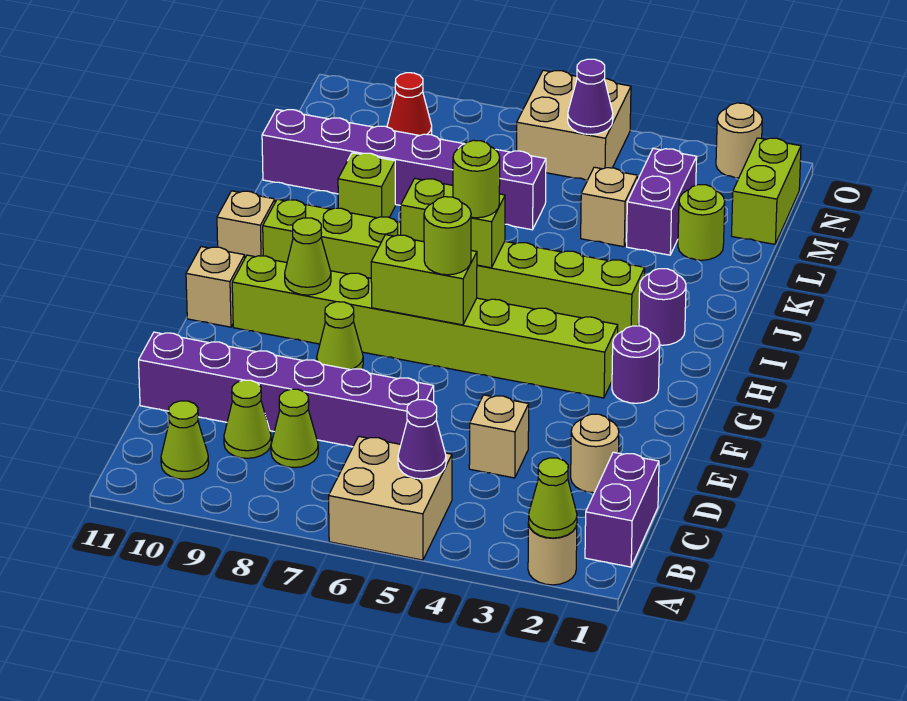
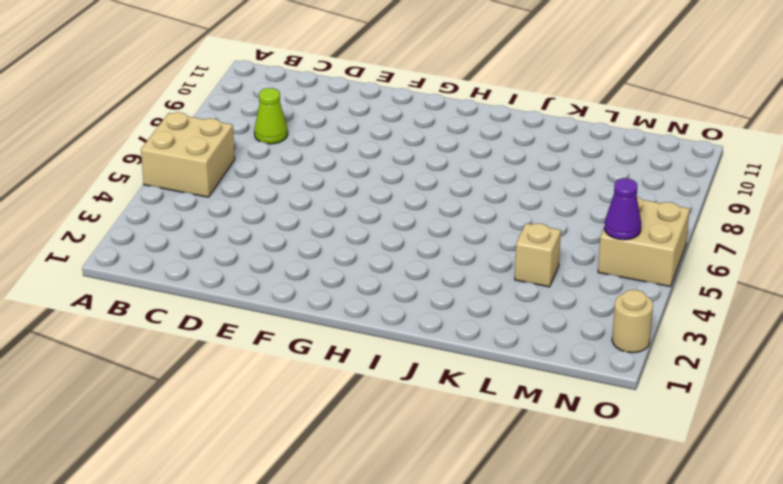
none -> tan 1x1 round brick [528,524,577,585]
none -> purple 1x2 brick [585,452,659,567]
none -> lime 1x1 cone [161,401,209,479]
none -> lime 1x1 cone [224,380,271,458]

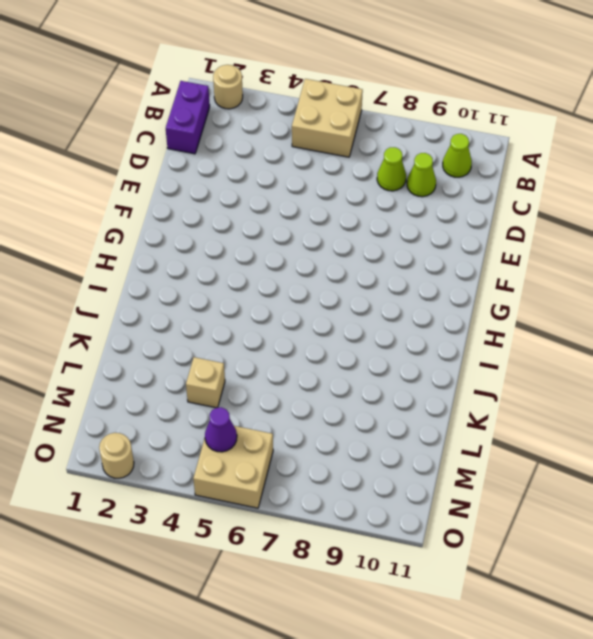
none -> tan 1x1 round brick [571,414,619,493]
none -> tan 1x1 brick [469,395,529,478]
none -> purple 1x6 brick [139,332,434,447]
none -> lime 1x1 cone [317,302,363,370]

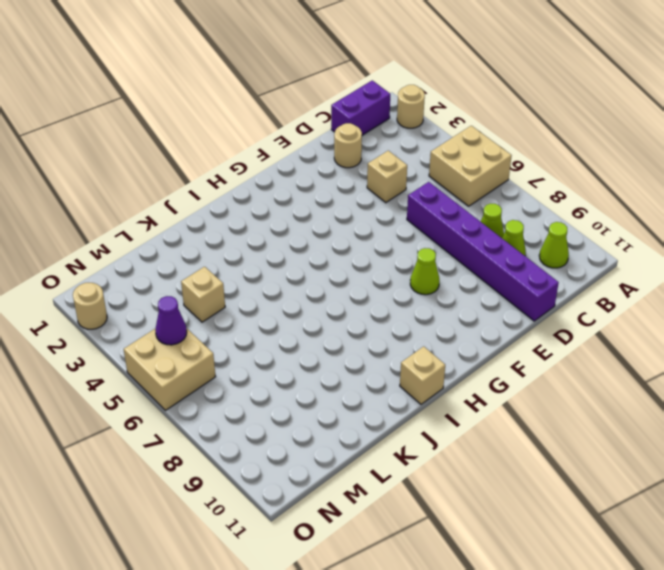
none -> purple 1x1 round brick [612,326,660,403]
none -> lime 1x8 brick [232,255,618,398]
none -> tan 1x1 brick [186,247,245,327]
none -> purple 1x1 round brick [639,269,686,345]

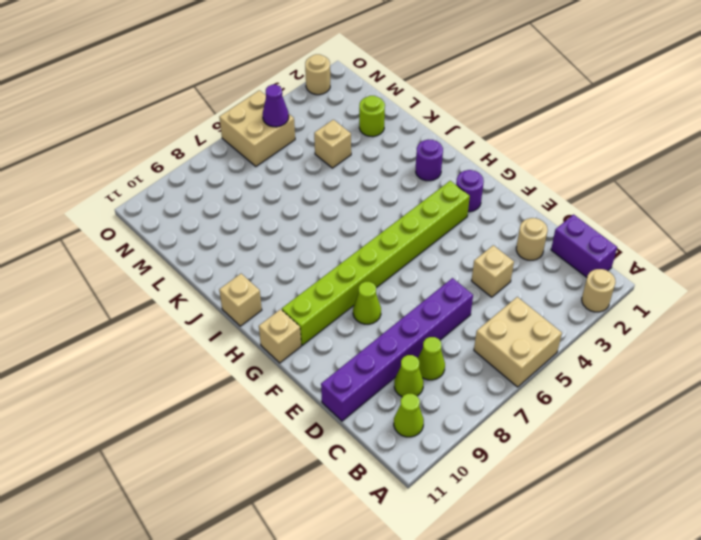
none -> lime 1x8 brick [263,199,645,334]
none -> lime 1x1 brick [338,153,395,218]
none -> purple 1x2 brick [627,148,697,255]
none -> purple 1x6 brick [262,109,546,230]

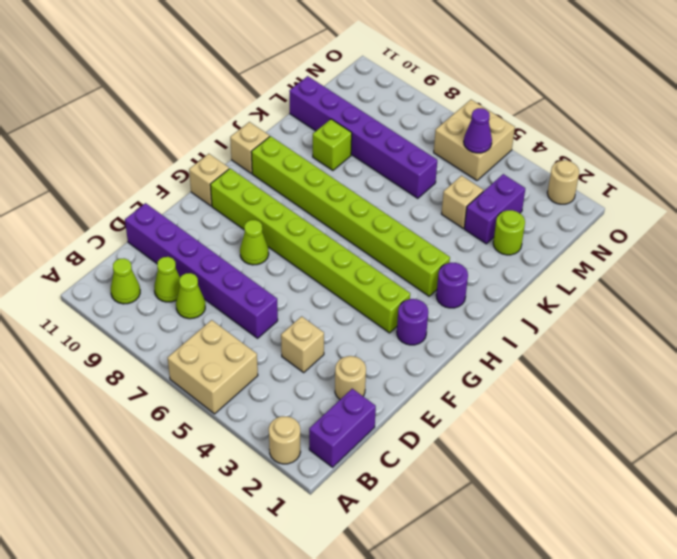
none -> lime 1x2 brick [732,138,801,244]
none -> red 1x1 cone [387,73,432,136]
none -> lime 1x1 cone [528,458,577,538]
none -> purple 1x1 cone [398,400,446,479]

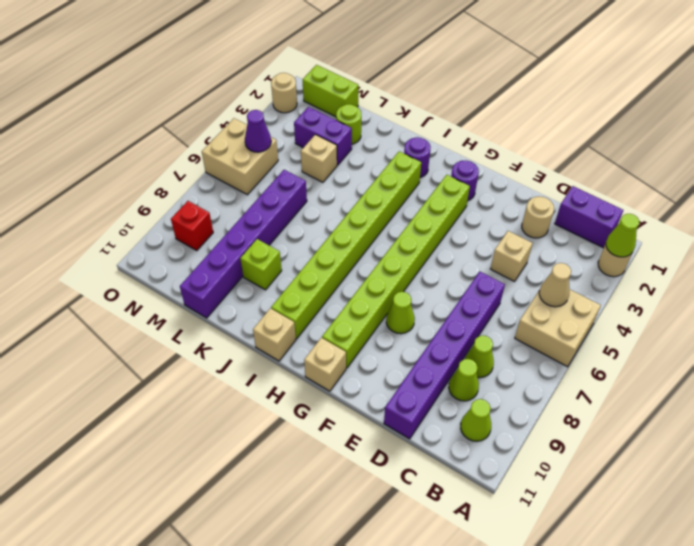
tan 1x1 cone [539,263,571,307] -> purple 1x1 cone [398,400,446,479]
red 1x1 brick [171,201,213,250] -> red 1x1 cone [387,73,432,136]
none -> lime 1x2 brick [371,235,477,325]
none -> lime 1x1 cone [285,218,331,295]
none -> lime 1x2 brick [401,179,505,268]
none -> lime 1x1 round brick [424,197,471,275]

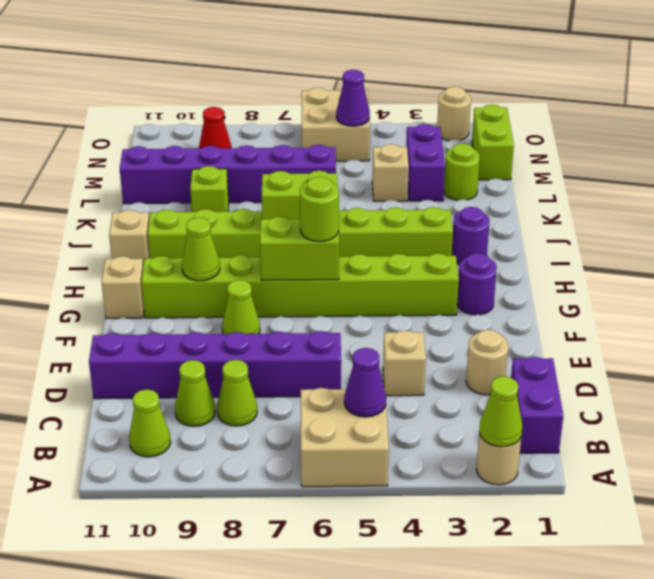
none -> lime 1x1 round brick [453,140,500,218]

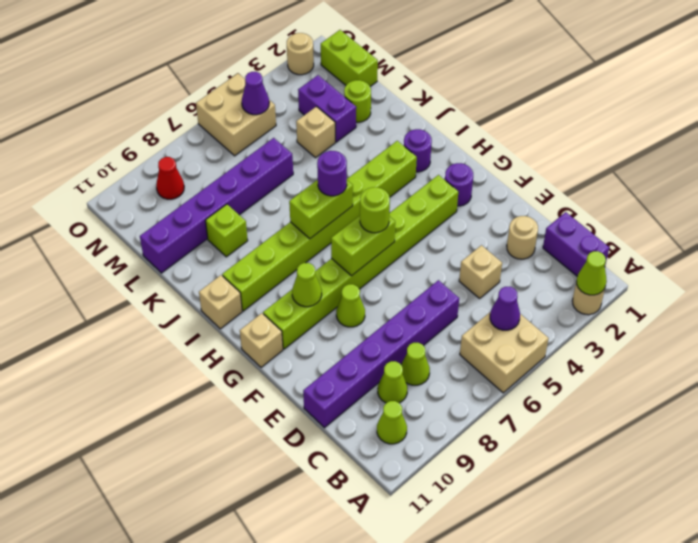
purple 1x1 round brick [317,151,347,196] -> lime 1x1 round brick [453,140,500,218]

